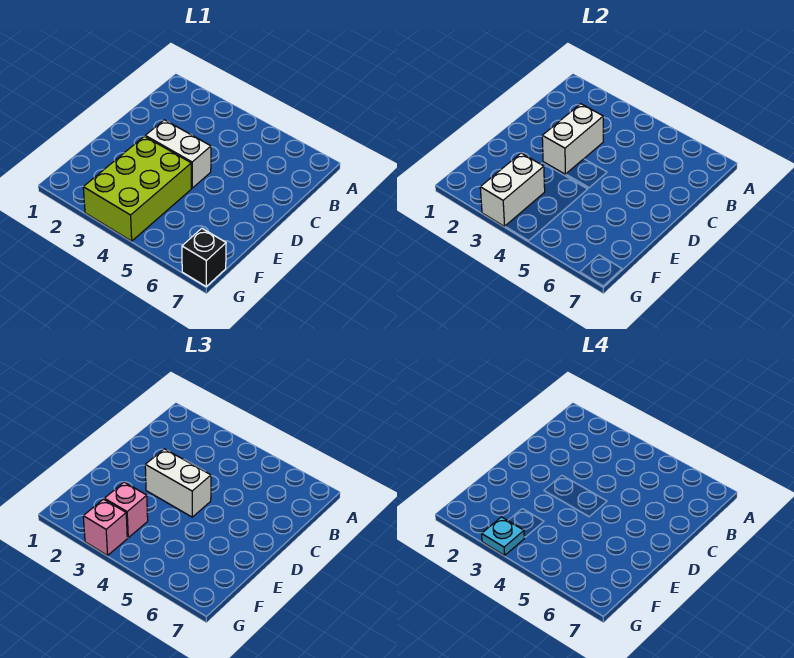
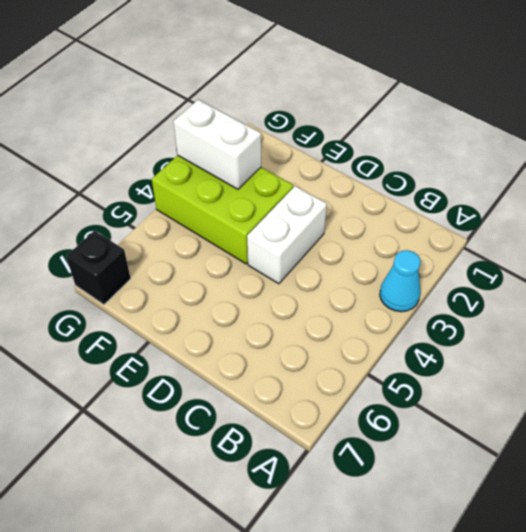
cyan 1x1 cone [380,250,421,312] -> none
none -> white 1x2 brick [542,104,603,174]
none -> white 1x2 brick [145,449,211,517]

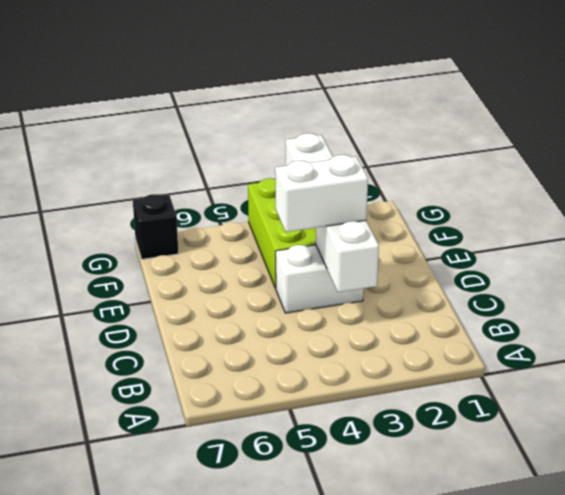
none -> pink 1x1 brick [104,482,148,538]
none -> pink 1x1 brick [83,499,127,555]

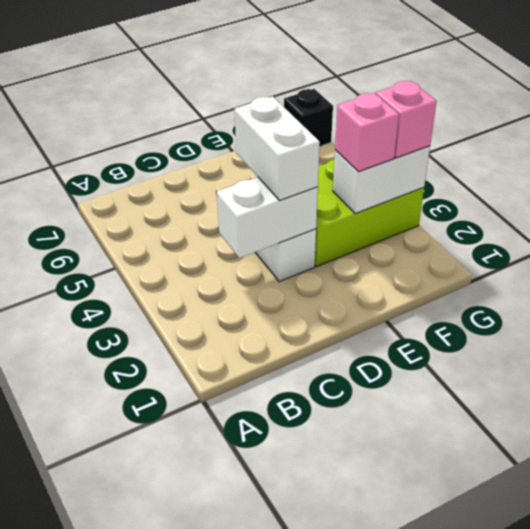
none -> cyan 1x1 plate [482,517,524,555]

